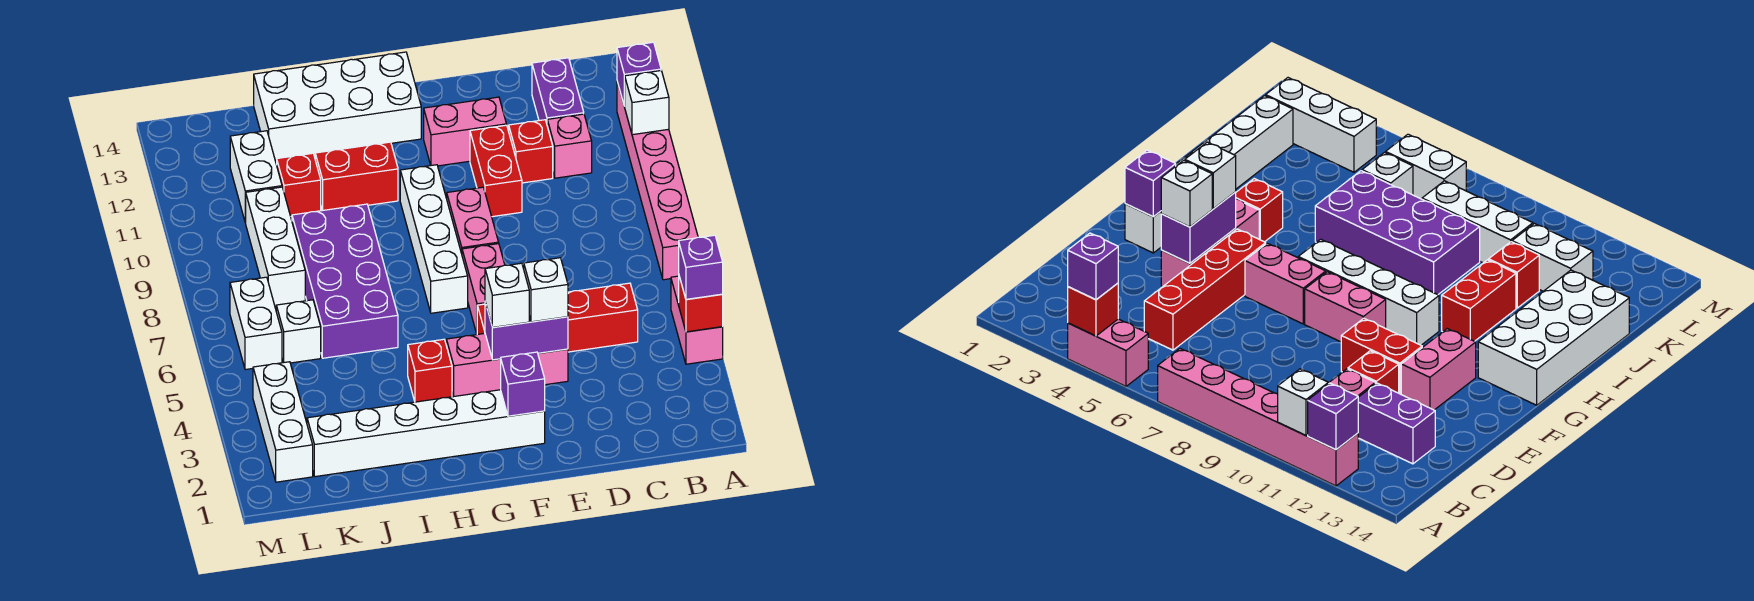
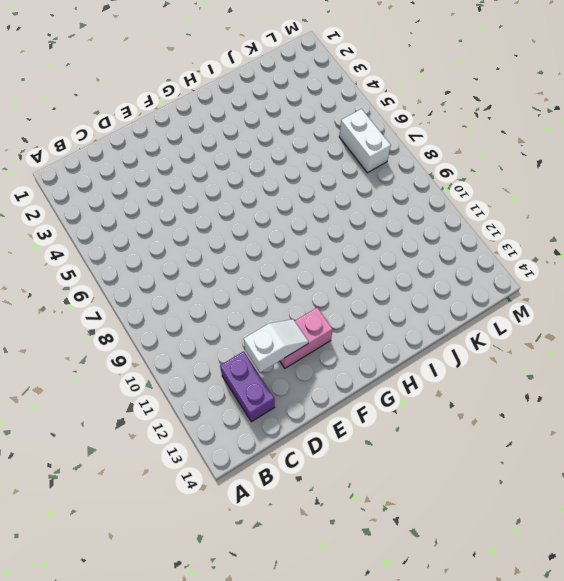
white 1x2 slope [244,319,309,372] -> none
none -> pink 1x2 brick [671,276,723,364]
none -> pink 1x6 brick [617,82,698,280]
none -> red 1x4 brick [477,283,638,352]
none -> pink 1x1 brick [547,114,592,178]

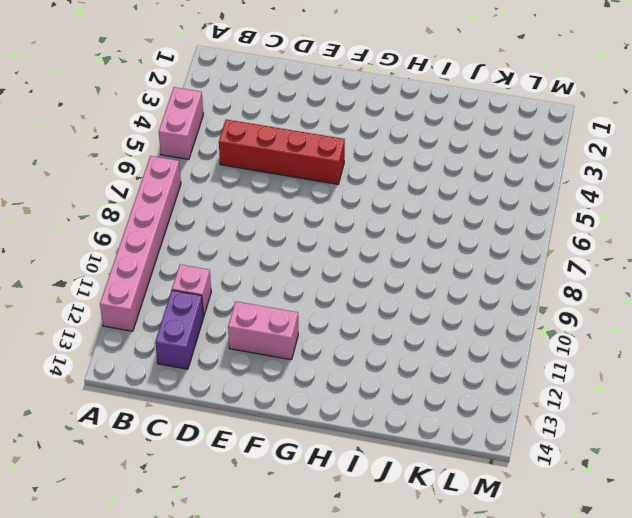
none -> red 1x1 brick [509,120,553,183]
none -> pink 1x3 brick [446,334,568,396]
none -> red 1x2 brick [470,125,522,217]
none -> white 1x6 brick [307,390,545,477]

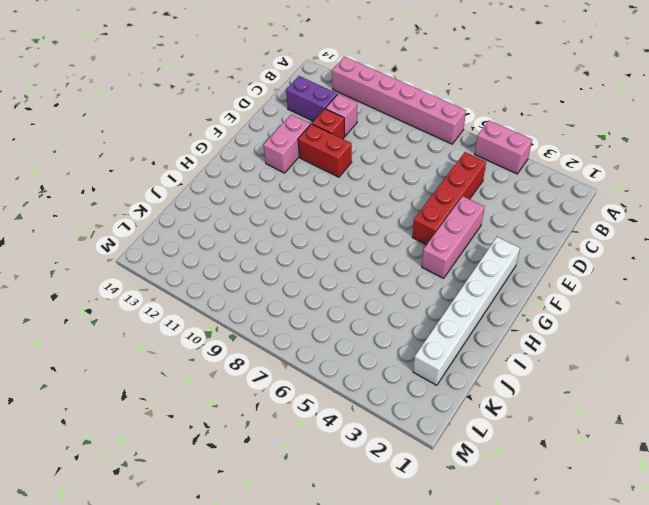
none -> pink 1x2 brick [462,244,505,334]
none -> pink 1x2 brick [447,187,499,253]
none -> white 1x4 brick [400,165,468,313]
none -> white 2x4 brick [254,52,421,160]

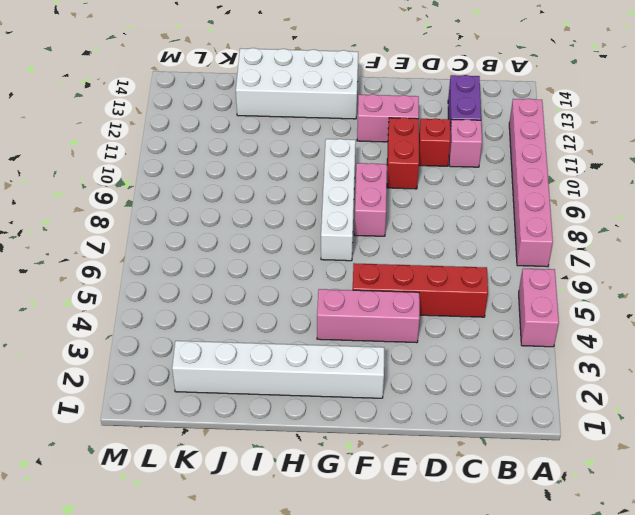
none -> pink 1x2 brick [462,244,505,334]
none -> red 1x1 brick [408,339,452,402]
none -> red 1x2 brick [315,142,398,210]
none -> purple 2x4 brick [292,204,398,358]

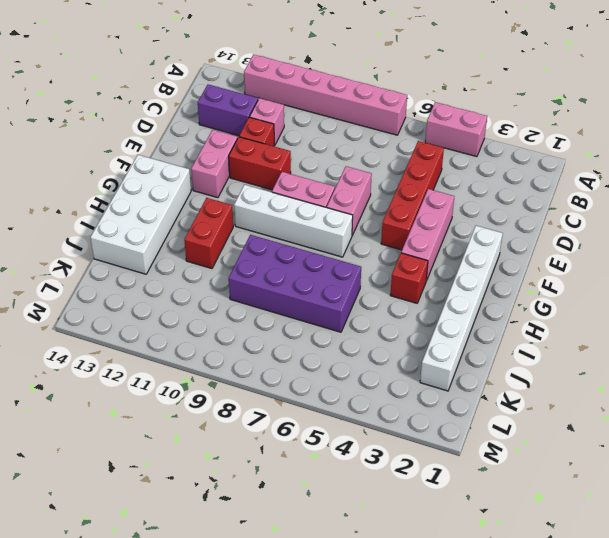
pink 1x2 brick [327,166,372,235] -> pink 1x2 brick turned to [462,244,505,334]
none -> red 1x1 brick [277,153,321,216]
none -> white 1x1 brick [276,300,321,363]
none -> white 1x3 brick [246,187,305,307]
none -> white 1x2 brick [230,131,282,223]

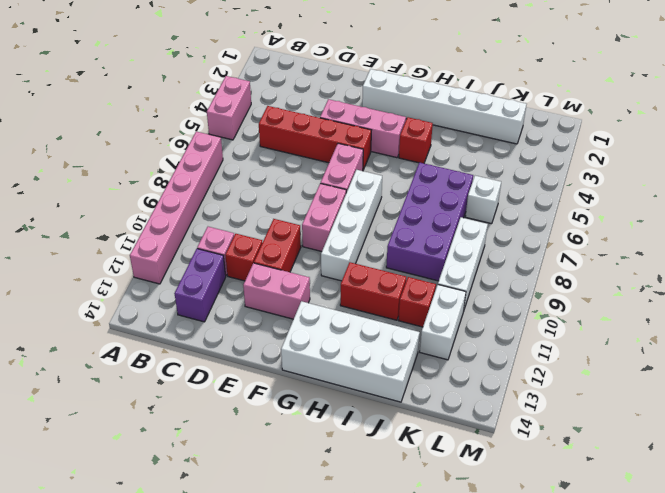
none -> white 1x3 brick [253,362,313,482]
none -> white 1x2 brick [230,277,282,370]
none -> red 1x1 brick [679,277,723,332]
none -> white 1x1 brick [625,71,669,135]

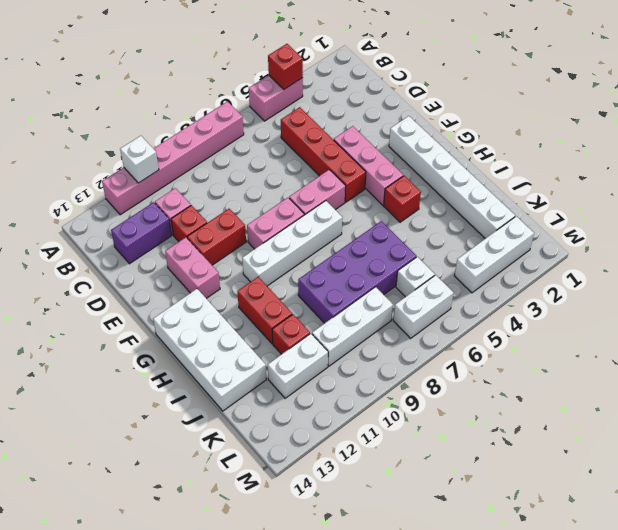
none -> purple 1x1 brick [617,42,661,106]
none -> purple 1x2 brick [485,302,568,360]
none -> purple 1x1 brick [501,352,545,416]
none -> purple 1x1 brick [679,235,723,299]

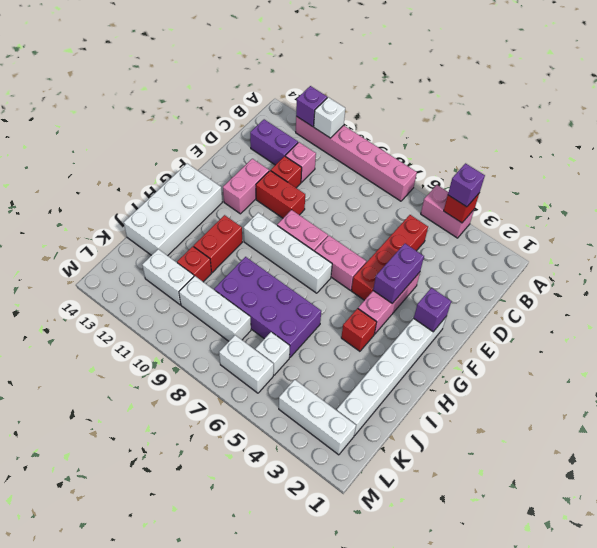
none -> white 1x1 brick [524,258,568,322]
none -> white 1x1 brick [485,263,529,328]

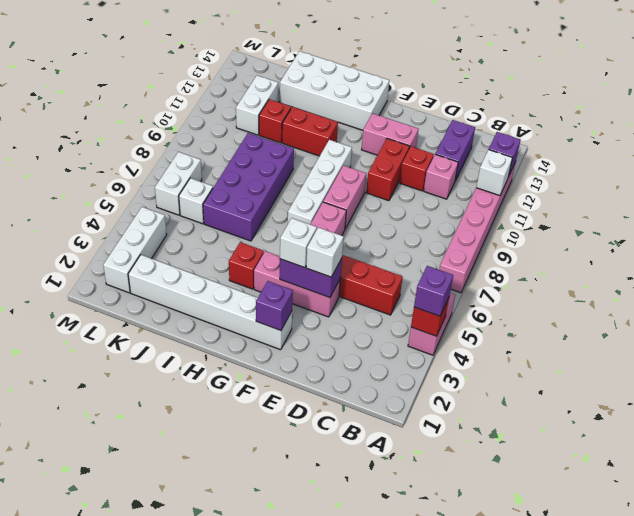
none -> white 1x3 brick [246,187,305,307]

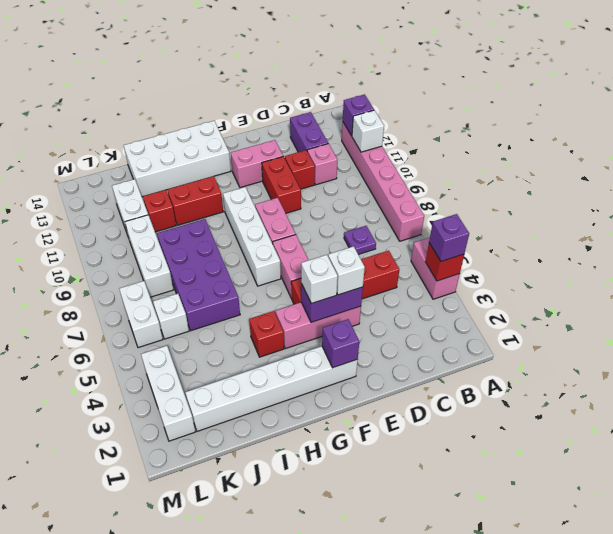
purple 1x1 plate [344,226,376,254] -> none

